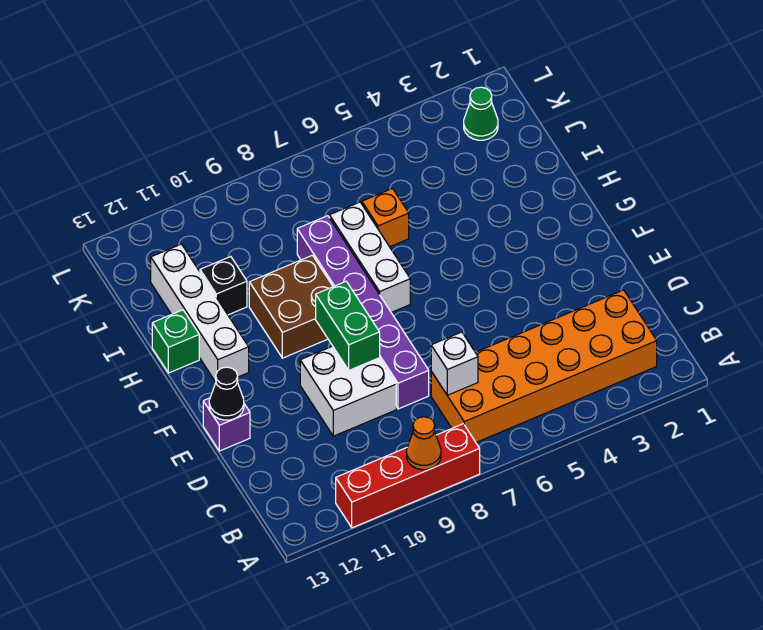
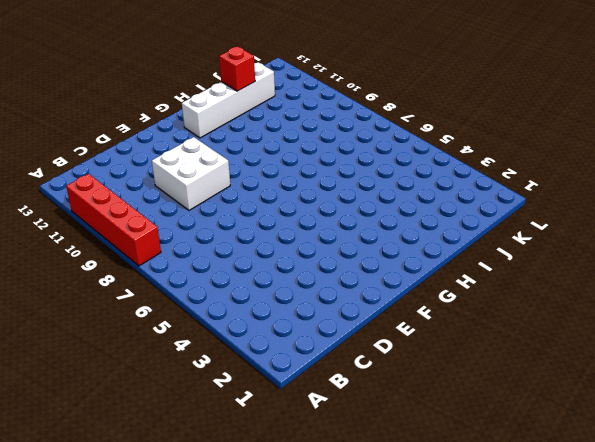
red 1x1 brick [219,46,255,91] -> none
none -> orange 2x6 brick [431,290,657,442]
none -> purple 1x6 brick [297,216,429,409]
none -> purple 1x1 brick [203,398,250,451]

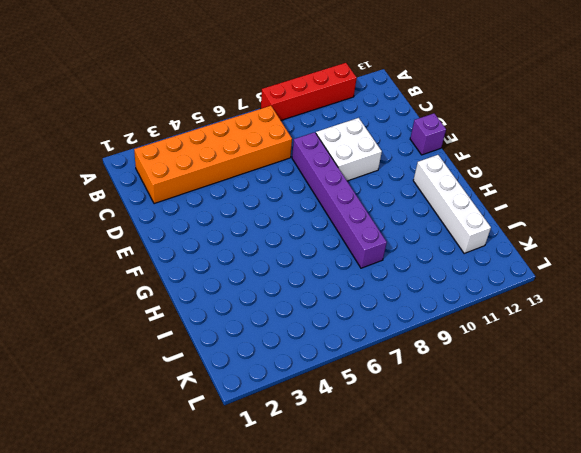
none -> white 1x3 brick [330,202,410,312]
none -> brown 2x2 brick [249,255,333,358]
none -> green 1x1 brick [152,310,199,373]

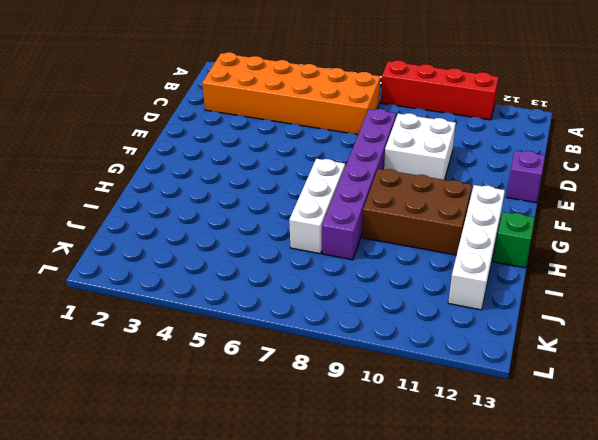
brown 2x3 brick [362,169,472,255] -> brown 2x2 brick [249,255,333,358]
none -> orange 1x1 brick [362,189,409,247]
none -> black 1x1 brick [200,257,247,315]
none -> green 1x1 cone [464,87,498,140]

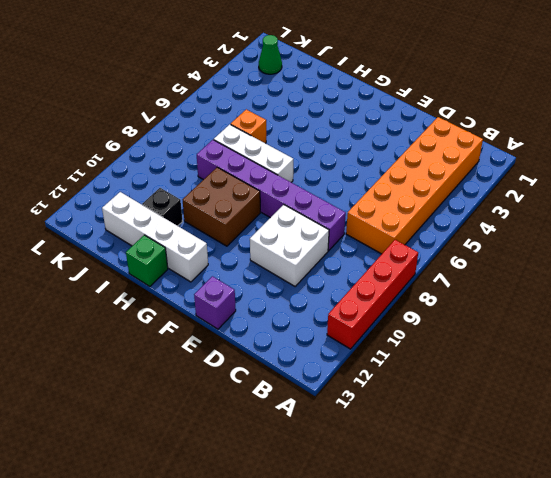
none -> orange 1x1 cone [407,417,441,470]
none -> white 1x1 brick [431,332,478,395]
none -> green 1x2 brick [316,281,380,370]

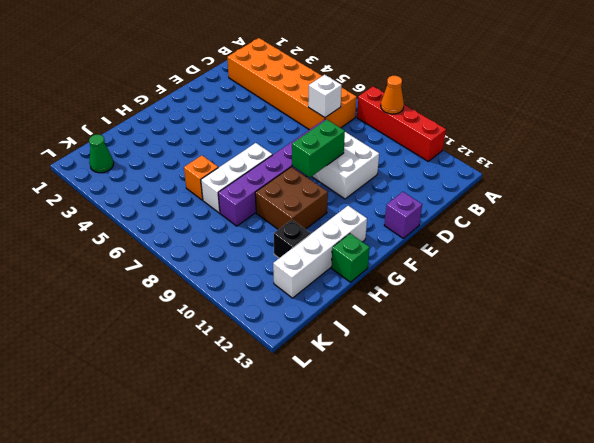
none -> black 1x1 cone [209,367,244,420]

